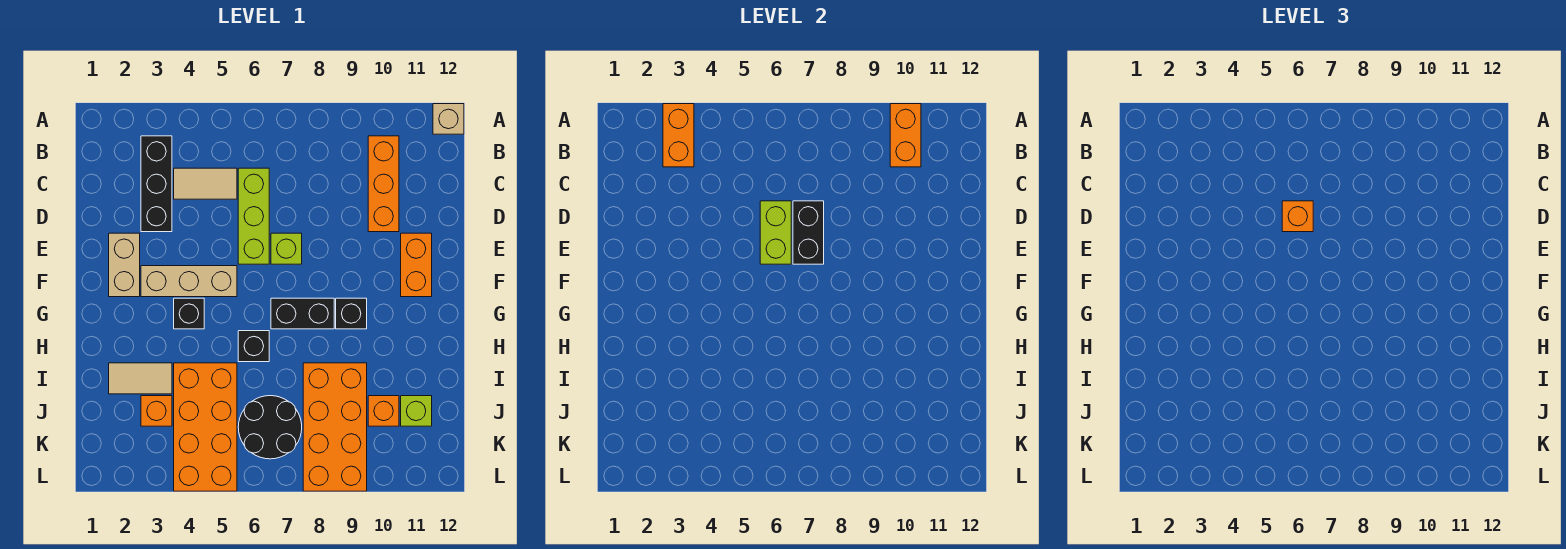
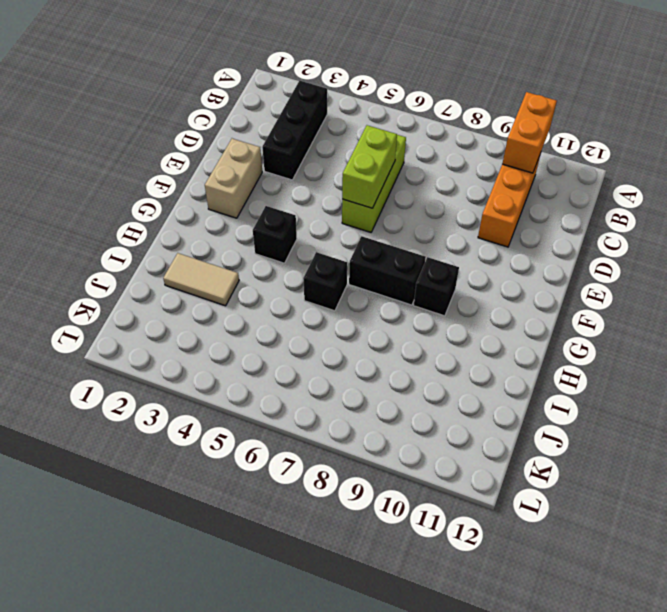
none -> tan 1x1 brick [433,104,464,134]
none -> tan 1x2 tile [174,168,237,199]
none -> lime 1x1 brick [271,233,302,264]

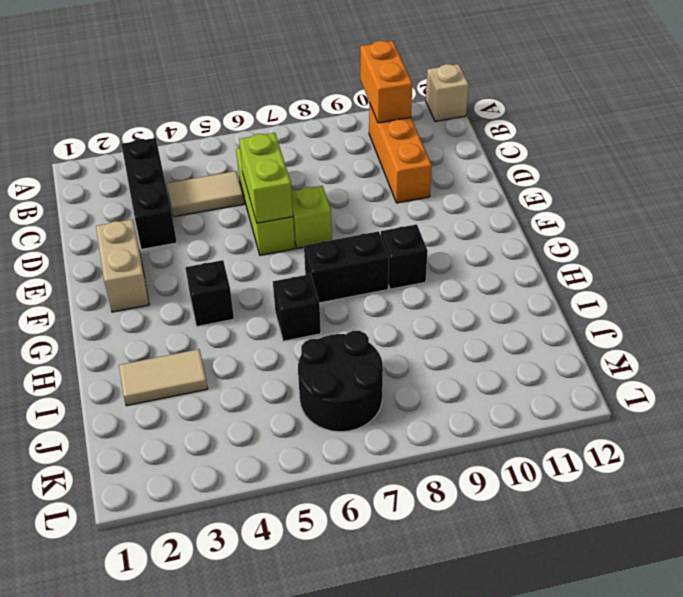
none -> orange 1x2 brick [401,233,432,297]
none -> tan 1x3 brick [141,266,237,297]
none -> orange 2x4 brick [174,363,237,491]

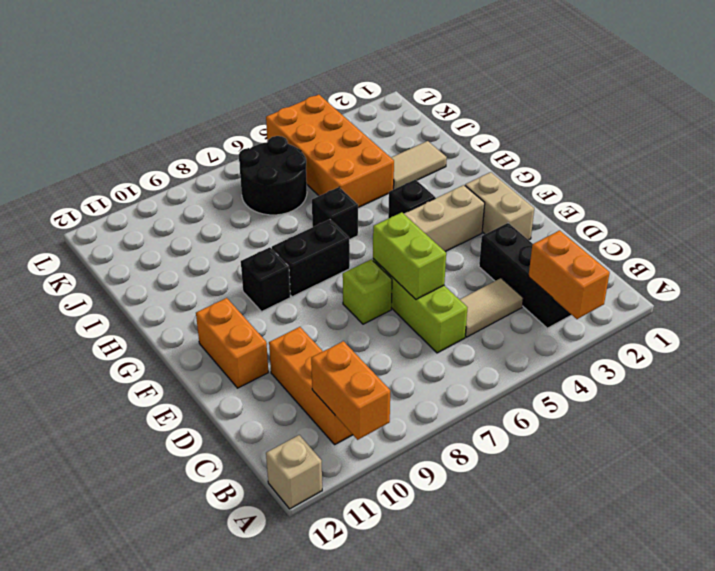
none -> orange 2x4 brick [303,363,367,491]
none -> orange 1x1 brick [141,396,172,426]
none -> orange 1x1 brick [368,396,399,426]

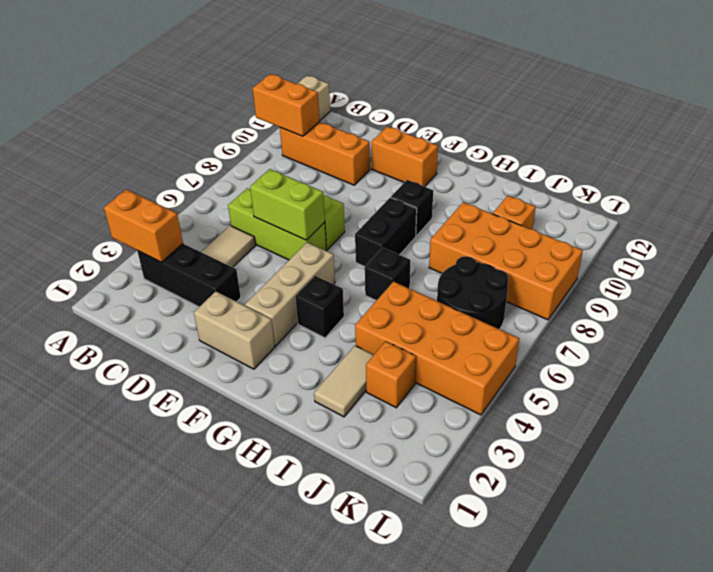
none -> lime 1x1 brick [401,396,432,426]
none -> black 1x2 brick [793,201,824,264]
none -> orange 1x1 brick [1282,201,1313,232]

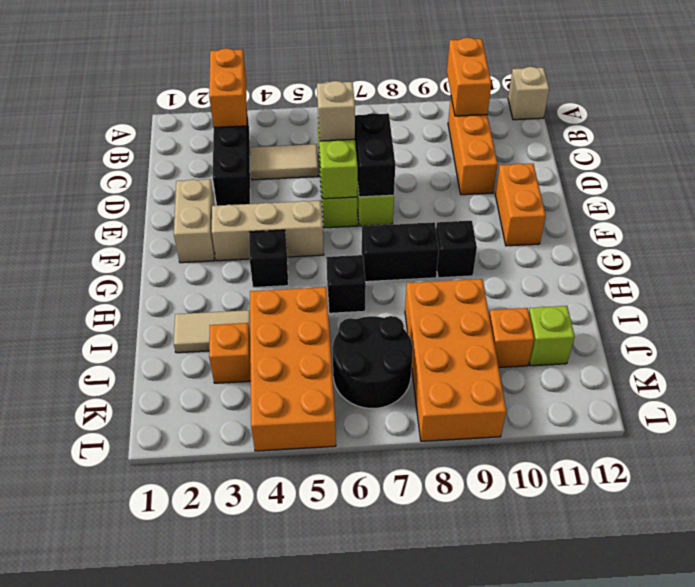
tan 1x1 brick [317,81,355,141] -> orange 1x1 brick [1282,201,1313,232]

